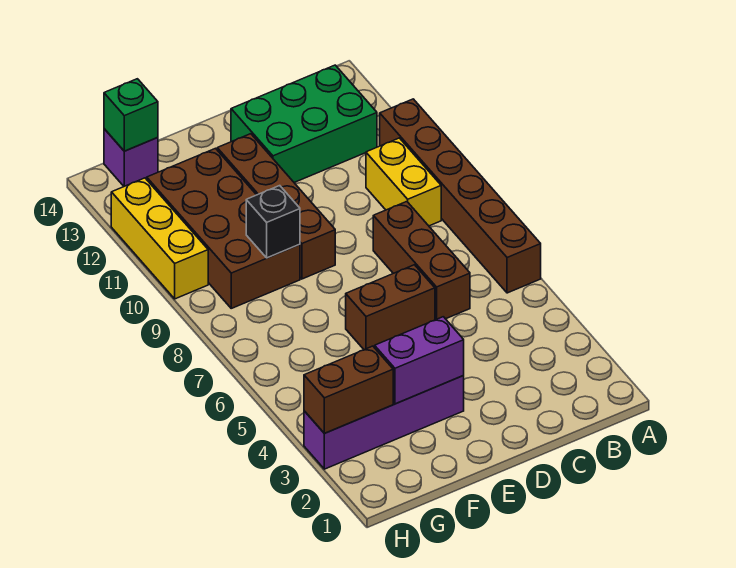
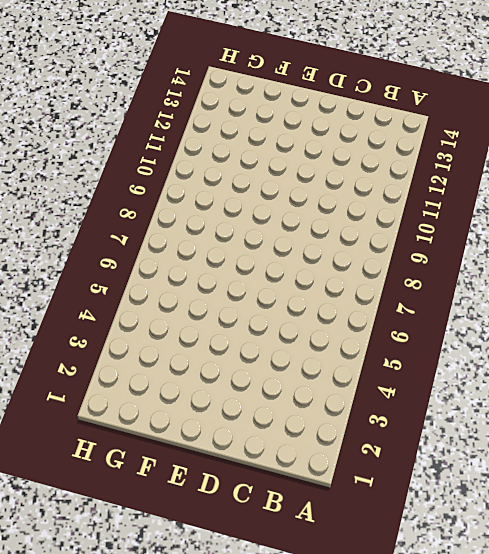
none -> brown 1x6 brick [380,99,541,293]
none -> yellow 1x2 brick [366,138,441,226]
none -> green 2x3 brick [231,65,377,182]

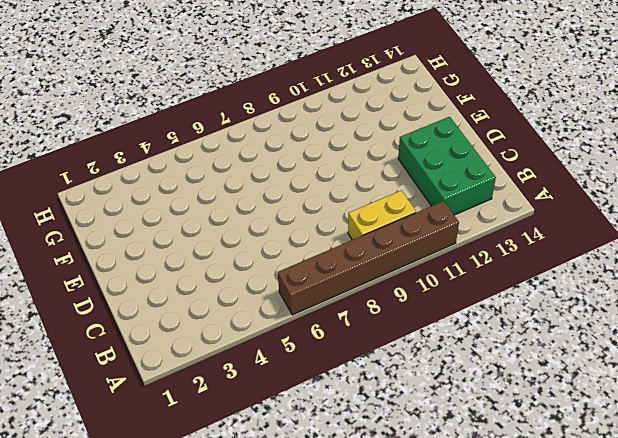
none -> brown 1x3 brick [373,202,470,320]
none -> brown 1x2 brick [346,265,435,350]
none -> purple 1x4 brick [304,376,464,469]

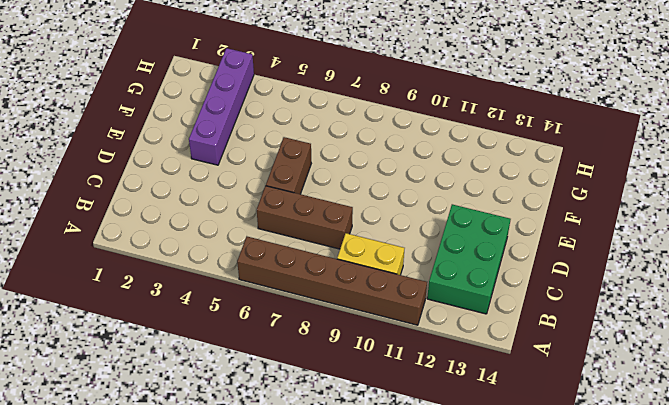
none -> brown 1x4 brick [217,134,335,279]
none -> brown 2x4 brick [147,148,300,308]
none -> purple 1x1 brick [104,129,158,186]

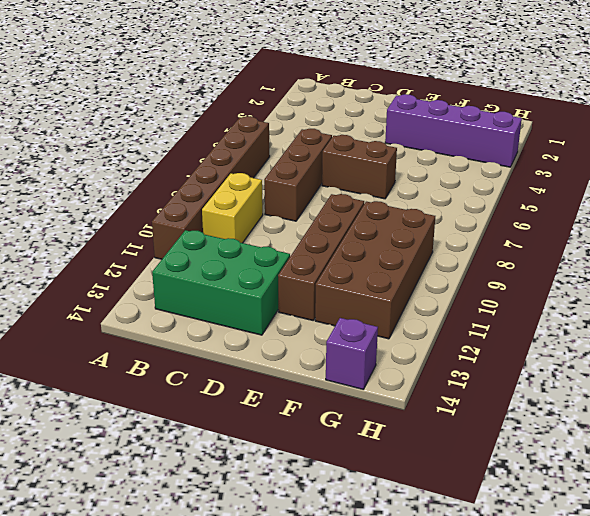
none -> yellow 1x3 brick [111,178,208,299]
none -> purple 1x2 brick [375,317,464,404]
none -> black 1x1 brick [246,186,300,258]

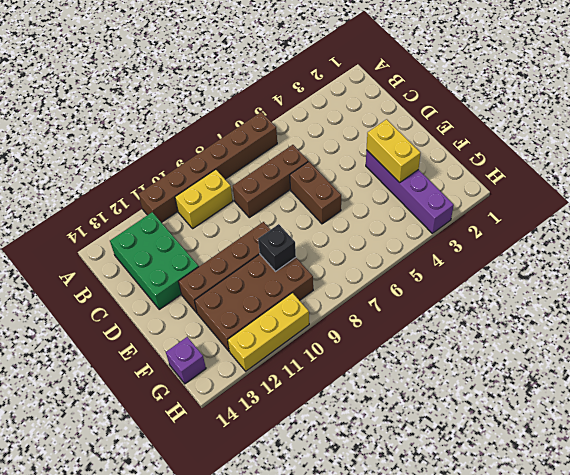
yellow 1x2 brick [367,119,421,183] -> purple 1x2 brick [375,317,464,404]
none -> brown 1x2 brick [304,346,393,433]
none -> green 1x1 brick [104,79,158,151]

